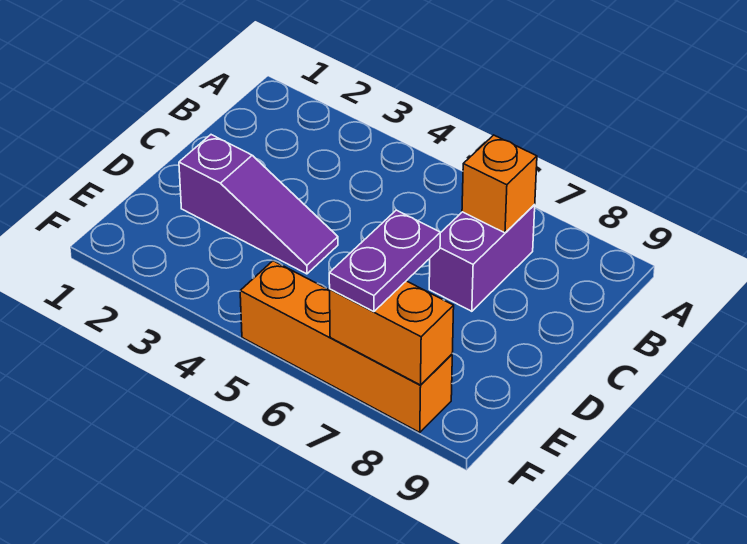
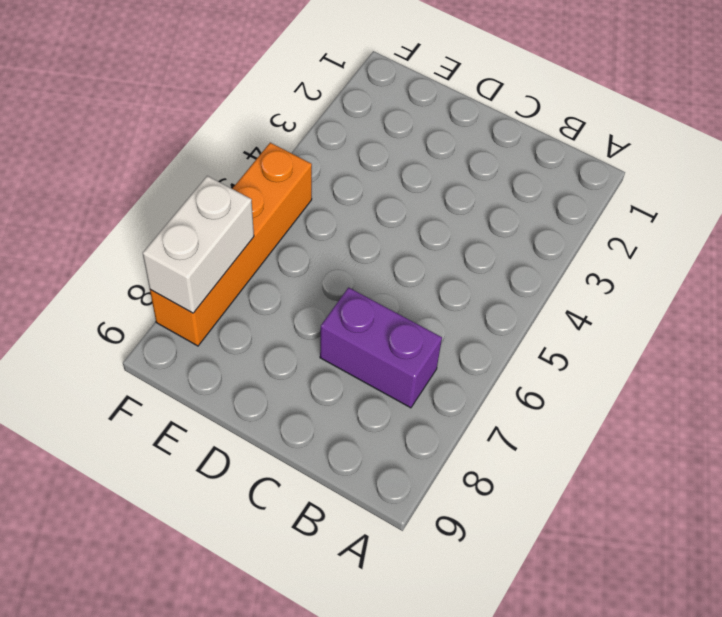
white 1x2 brick [143,176,254,313] -> orange 1x2 brick [330,281,454,385]
none -> purple 1x3 slope [179,135,338,274]
none -> orange 1x1 brick [462,135,537,233]

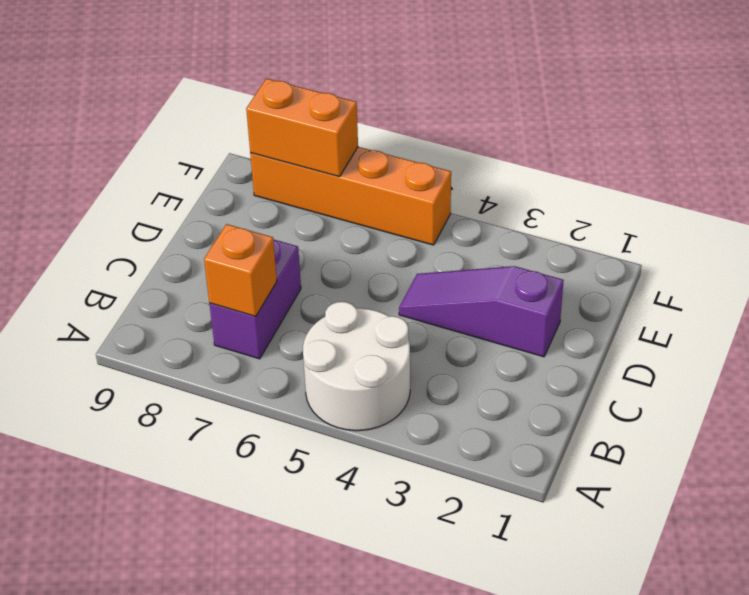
white 2x2 round brick [303,302,410,431] -> none
none -> purple 1x2 plate [329,210,440,312]

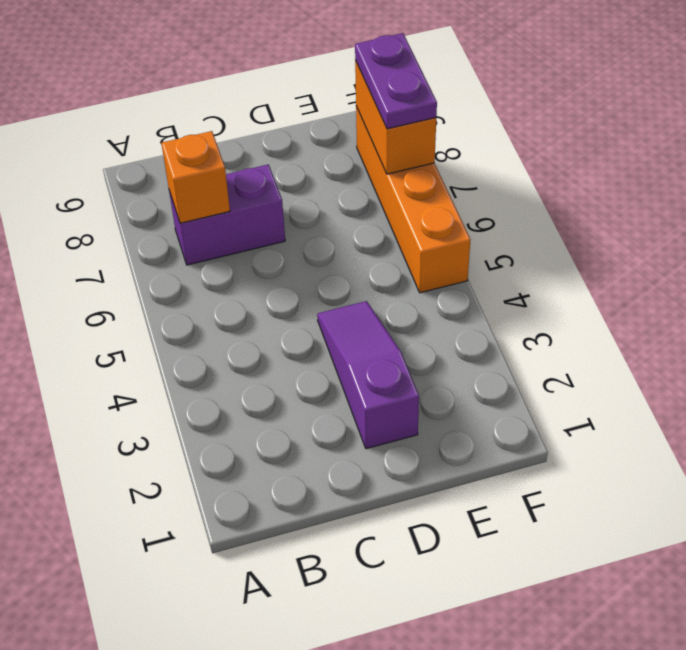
purple 1x2 plate [355,33,437,129] -> purple 1x2 plate turned to [329,210,440,312]

